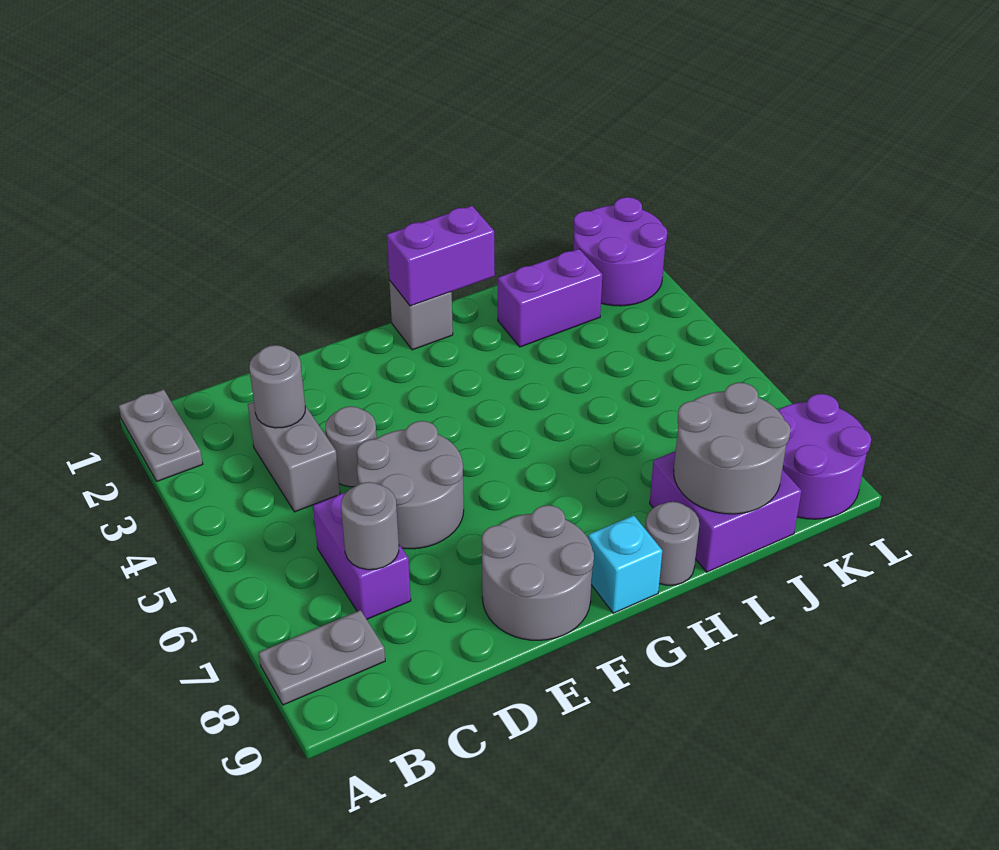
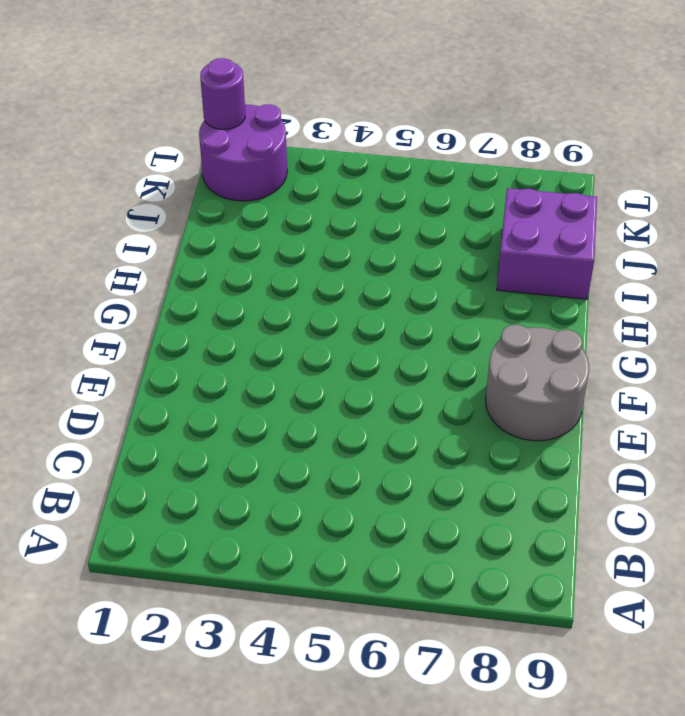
purple 1x1 round brick [200,58,245,129] -> none
none -> grey 1x2 plate [119,389,203,481]
none -> grey 1x2 plate [259,610,385,705]
none -> grey 1x2 brick [248,402,340,512]

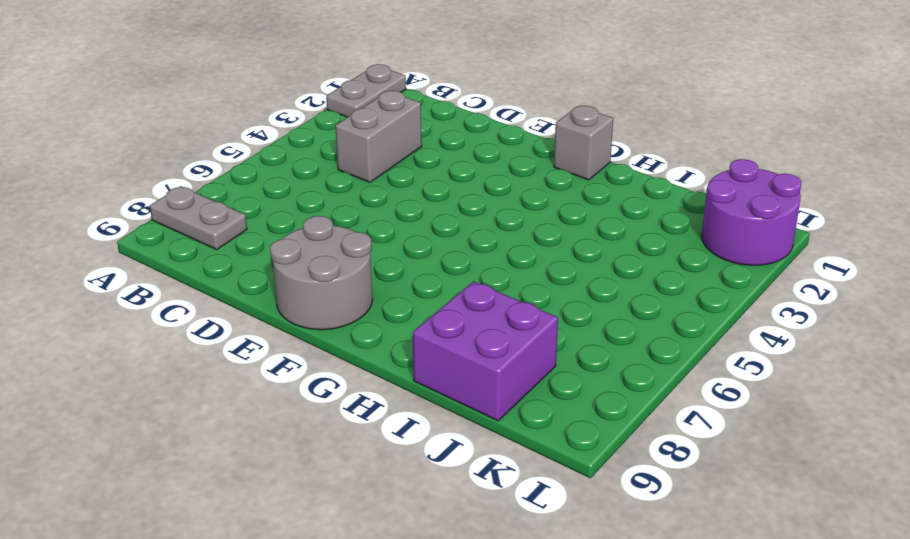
none -> purple 1x2 brick [313,492,411,619]
none -> grey 1x1 round brick [326,406,377,487]
none -> grey 2x2 round brick [357,421,464,549]

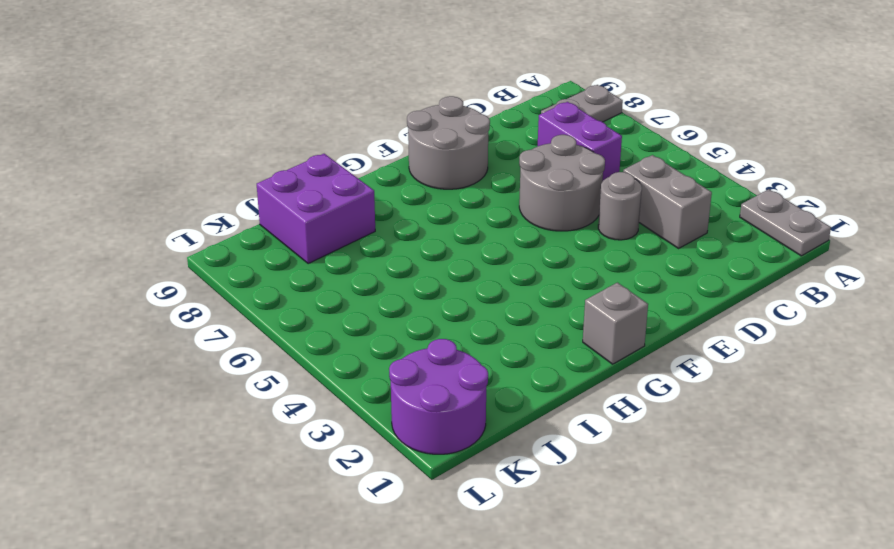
none -> cyan 1x1 brick [588,515,662,613]
none -> grey 1x1 round brick [645,502,700,585]
none -> purple 1x2 brick [498,249,602,347]

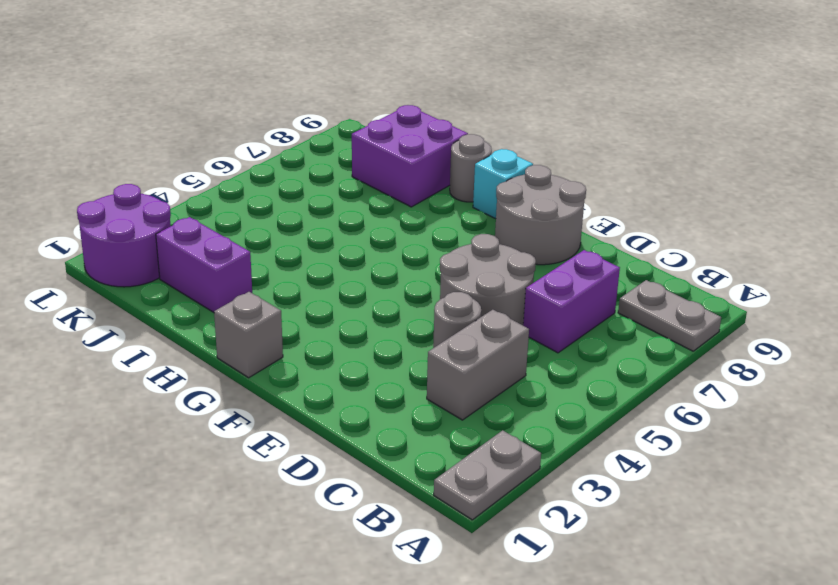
none -> purple 2x2 round brick [778,394,871,519]
none -> grey 1x1 round brick [249,345,305,428]
none -> grey 1x1 round brick [341,482,399,570]

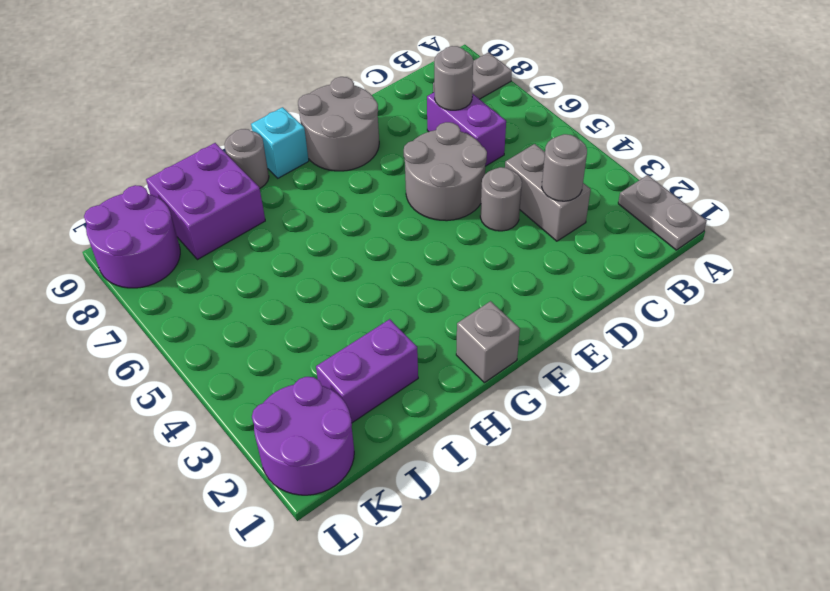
none -> purple 1x2 brick [387,206,495,306]
none -> grey 2x2 round brick [674,383,791,514]

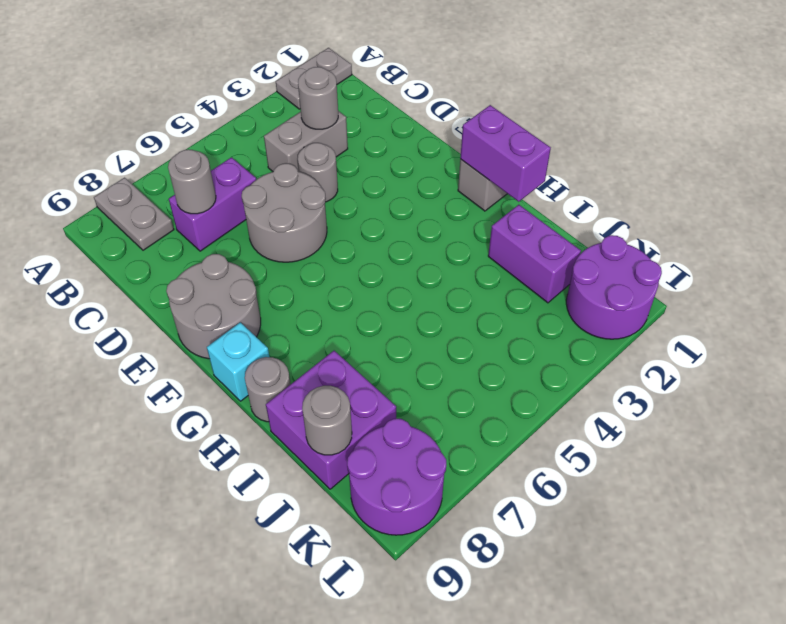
grey 1x1 round brick [302,386,352,455] -> grey 2x2 round brick [674,383,791,514]

